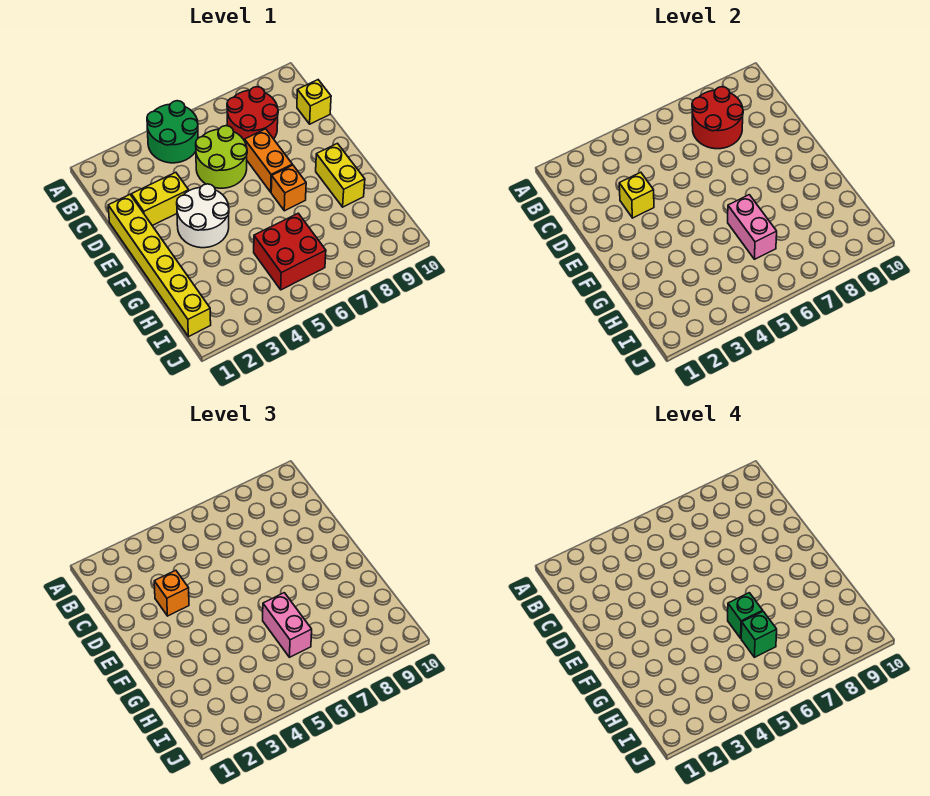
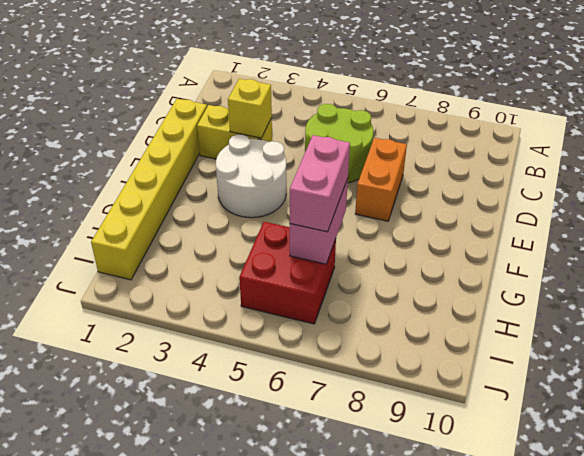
none -> green 2x2 round brick [147,101,198,163]
none -> red 2x2 round brick [227,87,278,141]
none -> yellow 1x1 brick [297,80,331,124]

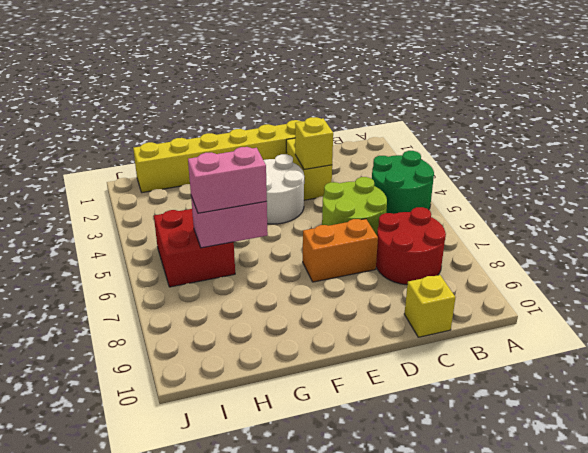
none -> orange 1x1 brick [271,165,306,211]
none -> yellow 1x2 brick [316,143,365,207]
none -> red 2x2 round brick [692,87,743,149]

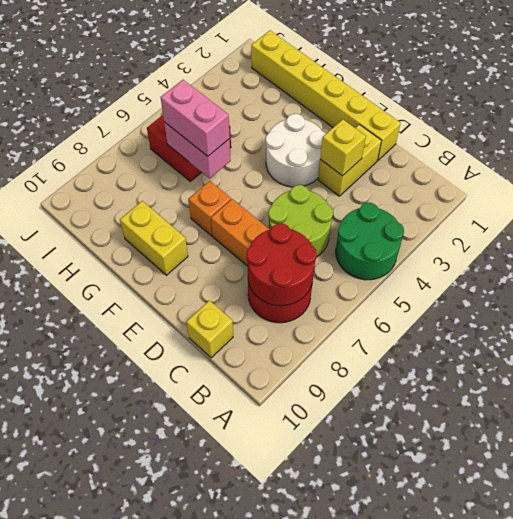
none -> orange 1x1 brick [154,570,189,616]
none -> green 1x1 brick [728,593,763,638]
none -> green 1x1 brick [741,611,777,657]

